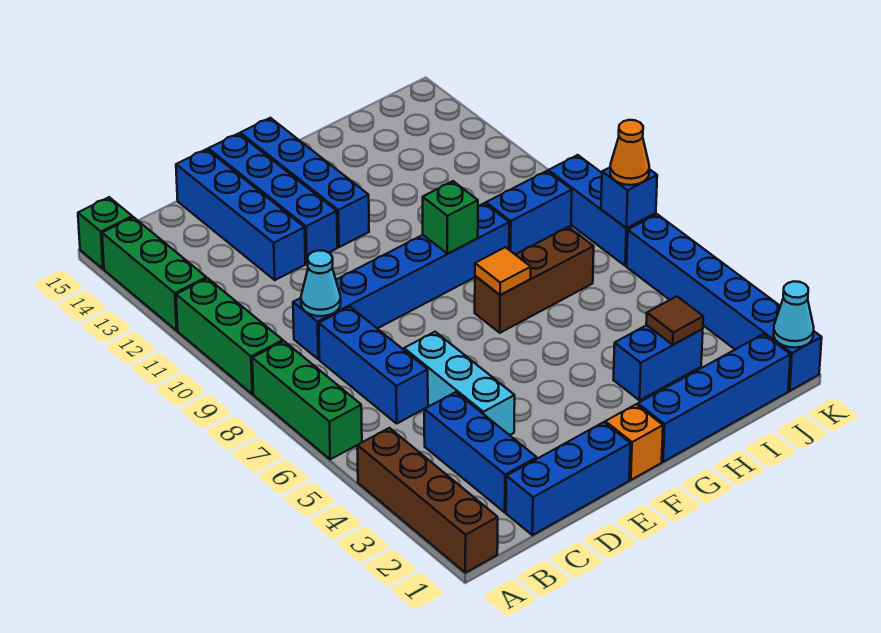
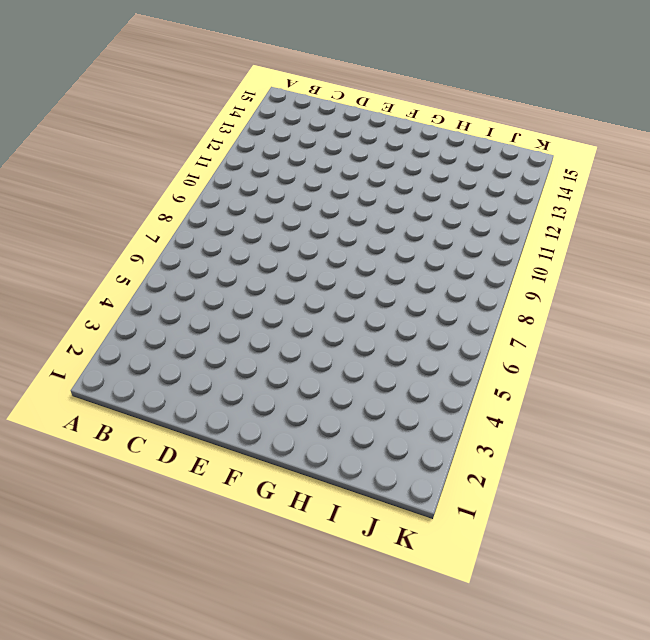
none -> brown 1x4 brick [357,428,498,573]
none -> green 1x3 brick [252,341,362,459]
none -> green 1x3 brick [176,278,283,394]

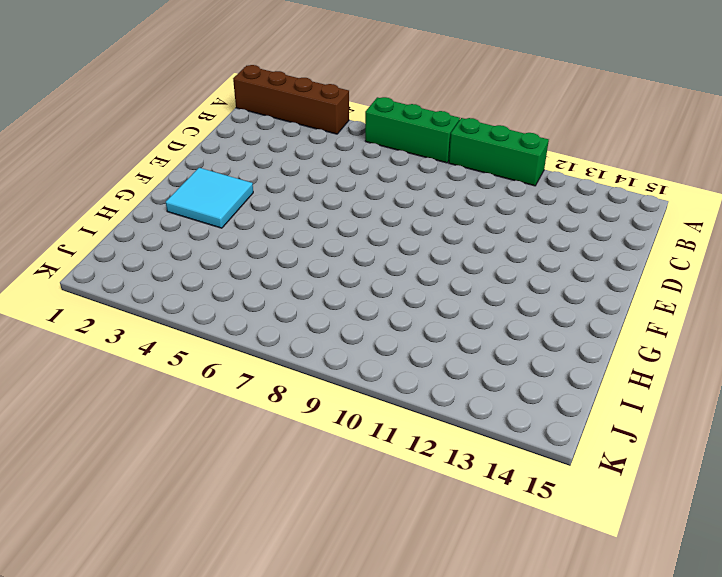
cyan 2x2 tile [166,168,253,228] -> none
none -> green 1x3 brick [102,217,207,330]
none -> green 1x1 brick [78,197,132,269]
none -> blue 1x3 brick [506,422,631,535]

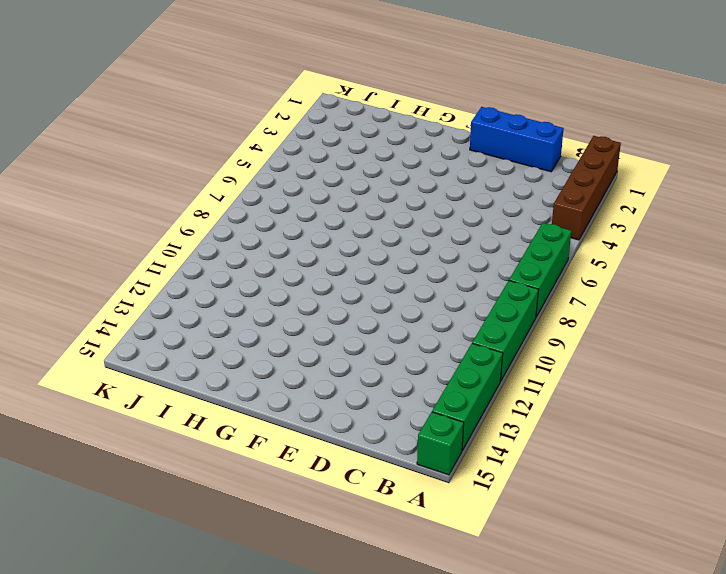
none -> blue 1x3 brick [424,392,537,512]
none -> blue 1x3 brick [319,307,428,423]
none -> blue 1x6 brick [293,203,509,359]

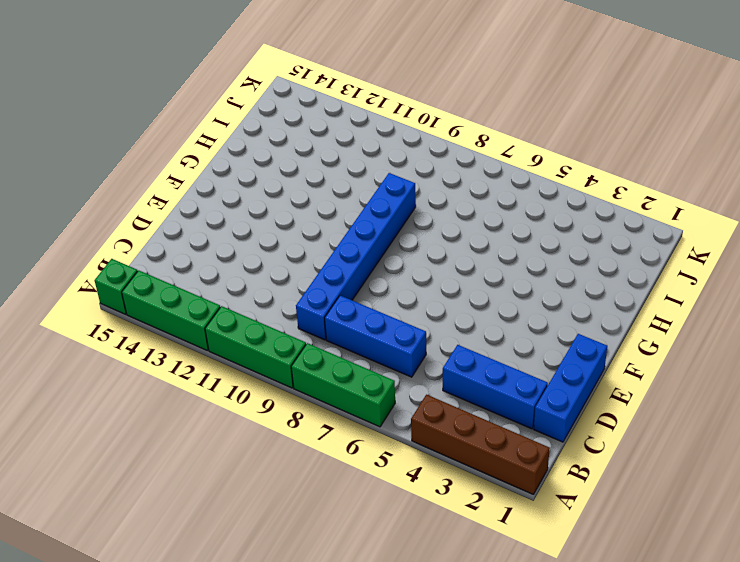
none -> cyan 1x3 brick [404,332,515,435]
none -> blue 1x4 brick [176,149,305,280]
none -> blue 1x4 brick [208,133,337,264]

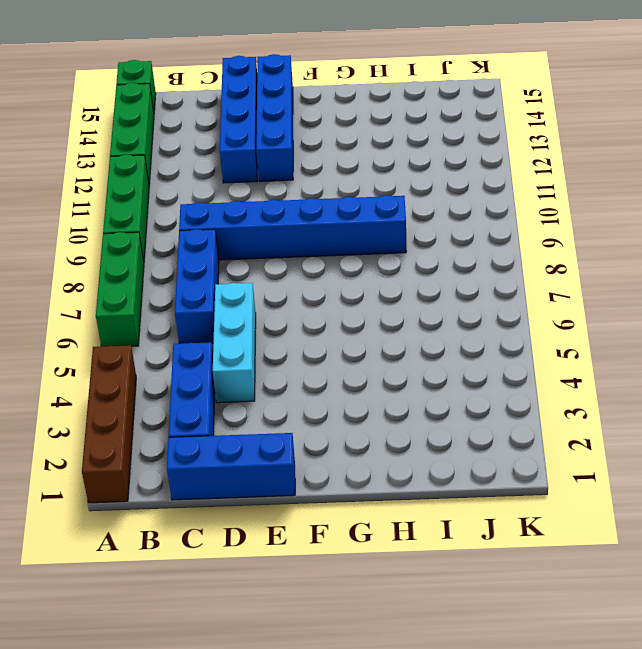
none -> orange 1x1 brick [605,404,663,480]
none -> blue 1x4 brick [240,118,369,247]
none -> blue 1x4 brick [638,334,790,462]

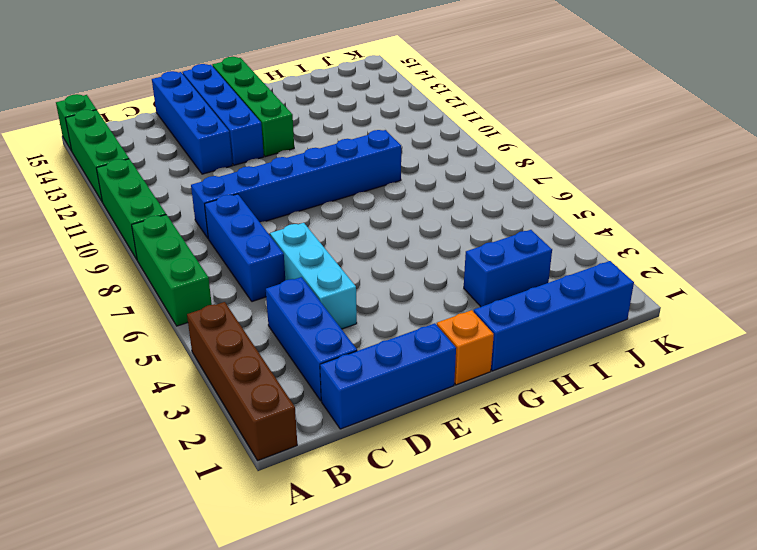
green 1x4 brick [212,57,294,157] -> blue 1x4 brick [240,118,369,247]
none -> brown 1x3 brick [475,227,594,333]
none -> blue 1x2 brick [486,171,572,254]
none -> blue 1x6 brick [627,214,822,391]

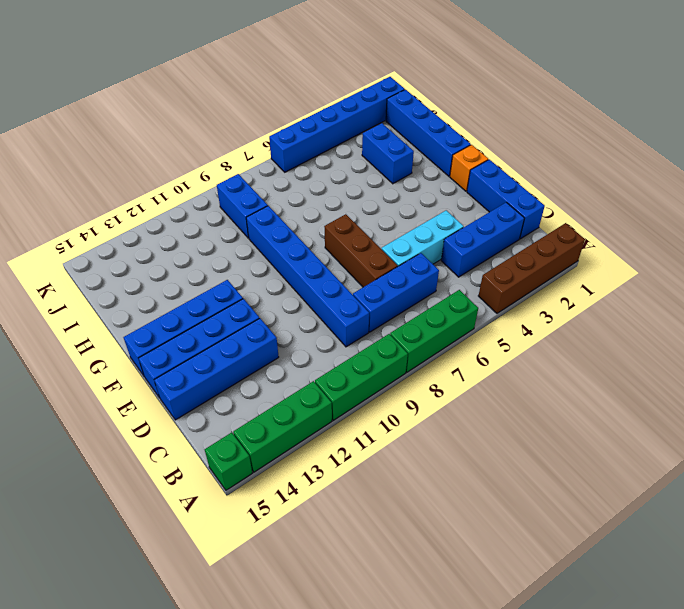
brown 1x3 brick [324,214,398,287] -> brown 1x3 brick moved to [475,227,594,333]
none -> blue 1x3 brick [548,155,656,266]
none -> cyan 1x1 cone [301,250,341,316]
none -> orange 1x1 tile [475,247,531,295]

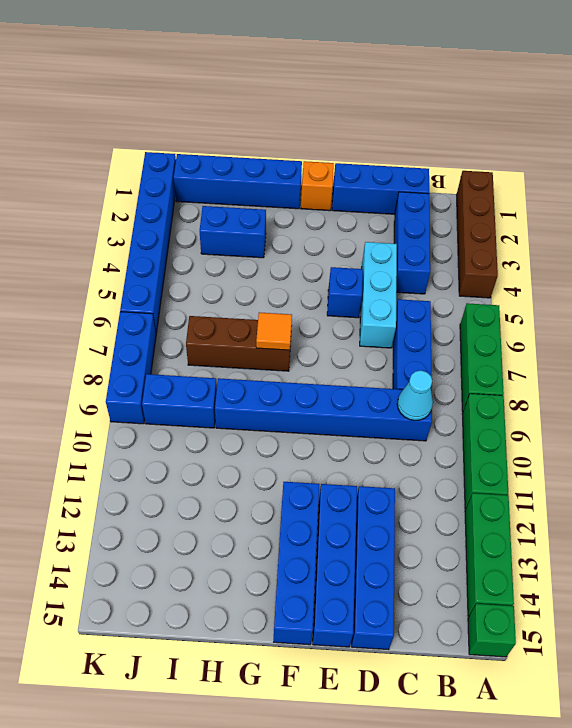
blue 1x1 brick [327,267,363,318] -> blue 1x1 brick moved to [601,167,657,228]
none -> green 1x1 brick [423,181,478,254]
none -> brown 1x1 tile [646,296,703,345]
none -> cyan 1x1 cone [773,281,814,348]

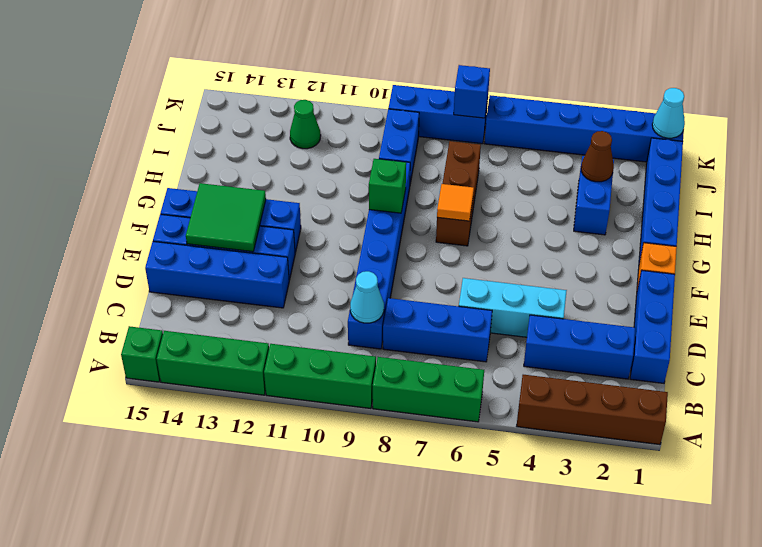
green 2x2 tile [186,183,266,252] -> none
brown 1x1 cone [581,131,614,182] -> brown 1x1 tile [646,296,703,345]
green 1x1 cone [290,100,321,149] -> none
none -> orange 1x1 cone [610,120,649,185]

